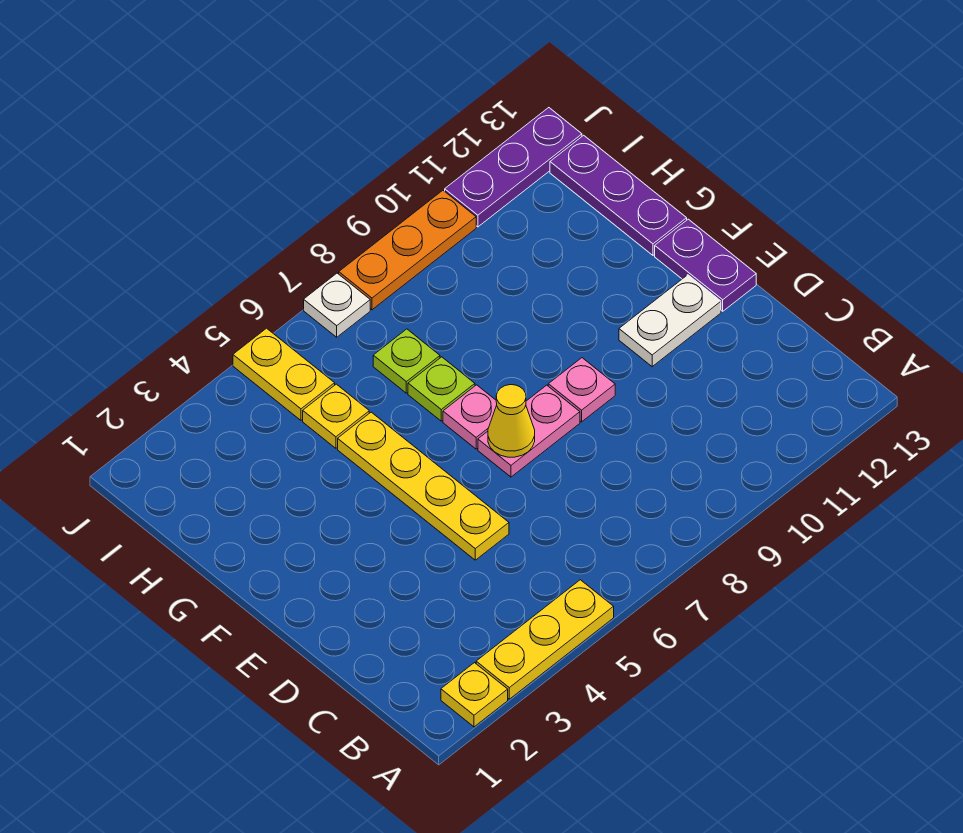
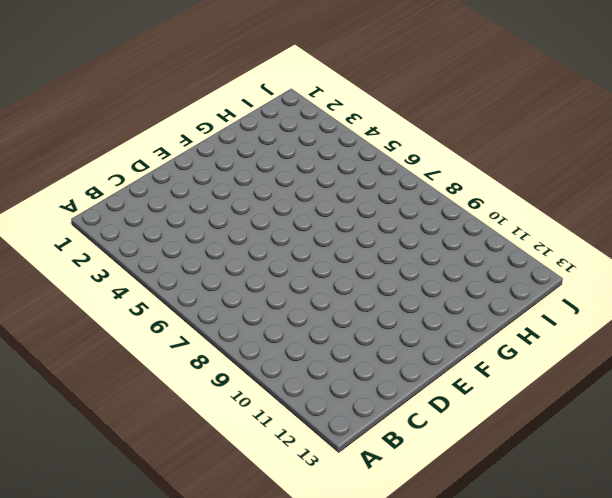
none -> yellow 1x1 plate [441,663,508,727]
none -> yellow 1x3 plate [476,580,614,699]
none -> yellow 1x4 plate [338,412,509,560]

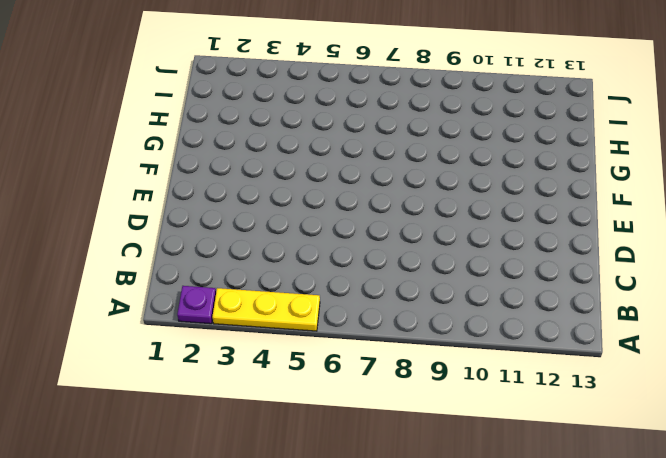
purple 1x1 plate [177,286,216,324] -> yellow 1x1 plate [441,663,508,727]
none -> yellow 1x4 plate [338,412,509,560]
none -> pink 1x2 plate [478,385,580,477]
none -> pink 1x1 plate [548,358,615,422]

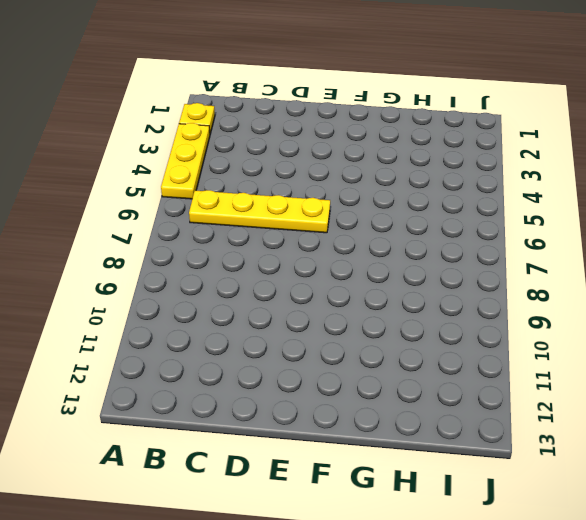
yellow 1x4 plate [189,190,330,233] -> yellow 1x4 plate moved to [338,412,509,560]
none -> pink 1x2 plate [478,385,580,477]
none -> pink 1x1 plate [548,358,615,422]
none -> white 1x2 plate [619,275,721,367]

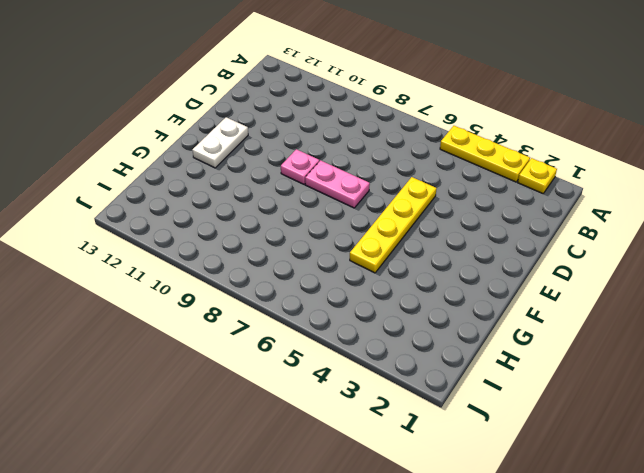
white 1x2 plate [192,117,248,168] -> white 1x2 plate turned to [619,275,721,367]
none -> purple 1x2 plate [655,219,756,311]
none -> pink 1x1 plate [443,385,497,449]
none -> lime 1x1 plate [408,357,475,421]

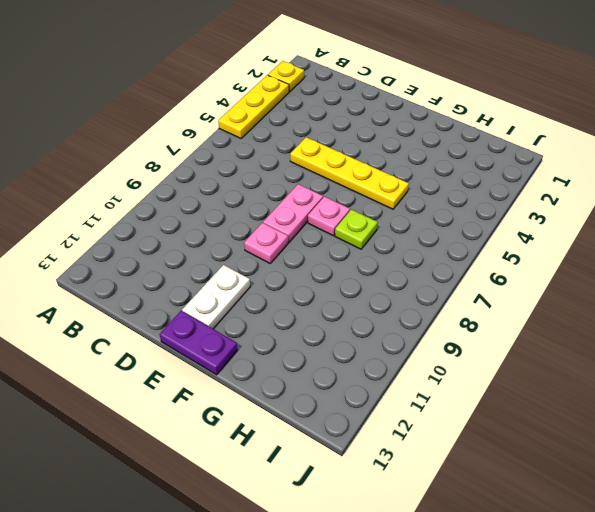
none -> purple 1x3 plate [550,135,687,255]
none -> yellow 1x1 plate [303,384,369,448]
none -> lime 1x1 plate [373,329,440,393]

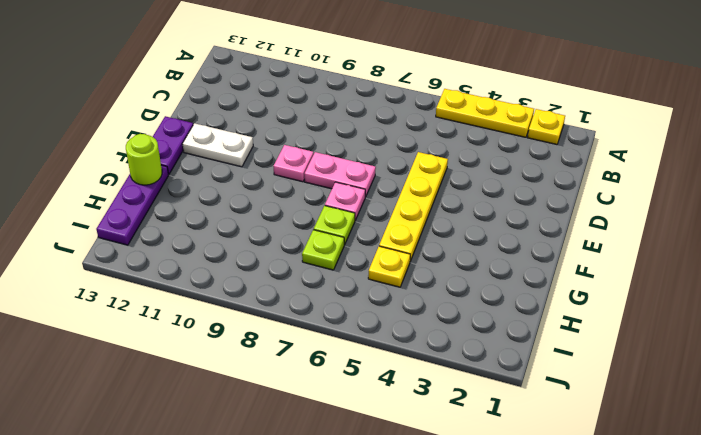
lime 1x1 round brick [126,134,162,185] -> none
none -> yellow 1x2 plate [233,328,335,420]
none -> white 1x1 plate [304,273,370,337]
none -> orange 1x3 plate [339,190,476,310]

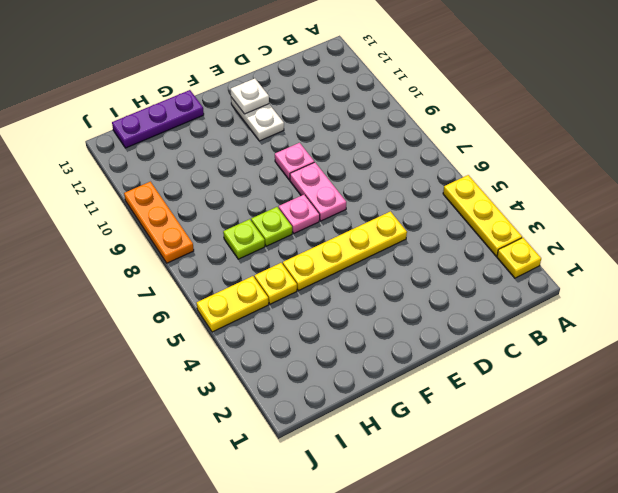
white 1x1 plate [231,78,269,114] -> white 1x1 plate moved to [304,273,370,337]
none -> purple 1x2 plate [655,219,756,311]
none -> purple 1x3 plate [445,108,582,227]
none -> yellow 1x1 cone [488,385,535,457]

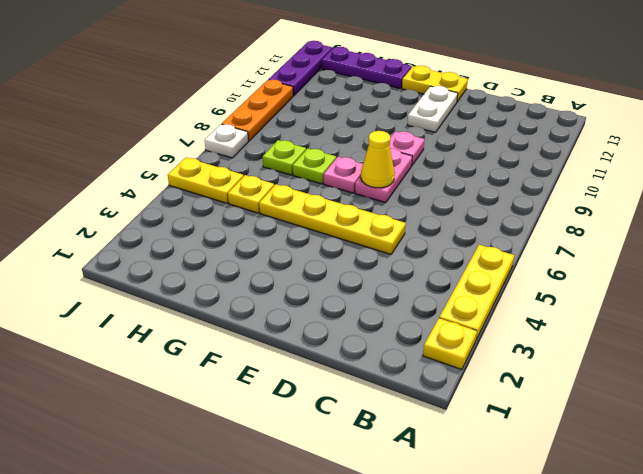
yellow 1x2 plate [402,65,468,102] -> purple 1x2 plate [655,219,756,311]

